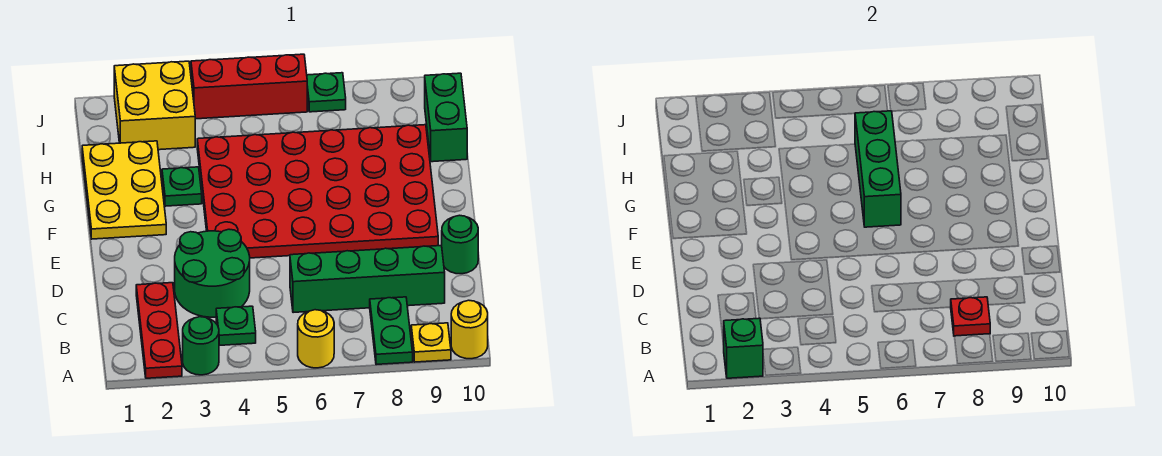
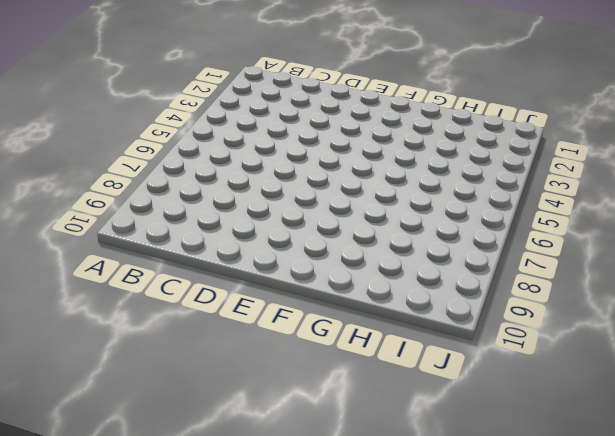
none -> red 1x3 plate [136,283,182,378]
none -> green 1x1 round brick [183,317,219,375]
none -> yellow 1x1 round brick [298,310,334,368]

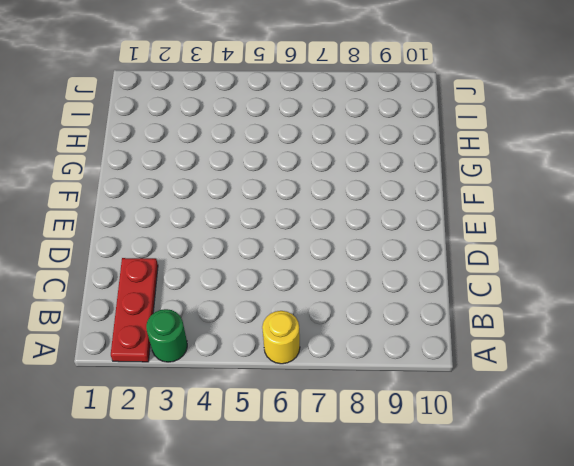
none -> green 1x2 plate [370,297,413,365]
none -> yellow 1x1 plate [411,323,451,362]
none -> yellow 1x1 round brick [451,300,488,359]

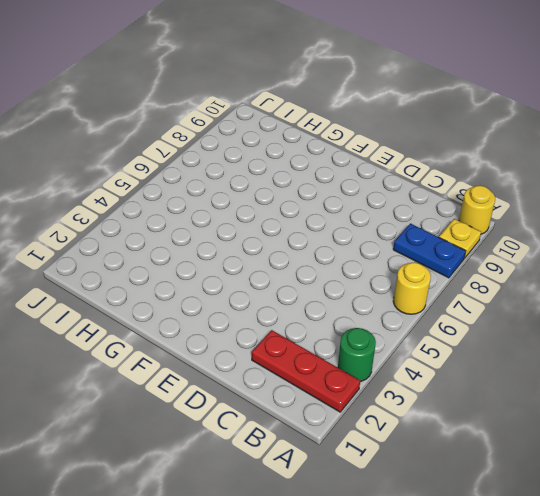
blue 1x2 plate [393,223,466,278] -> green 1x2 plate [370,297,413,365]
none -> green 1x1 plate [216,306,256,345]
none -> green 2x2 round brick [175,229,250,317]
none -> green 1x4 brick [290,246,445,313]

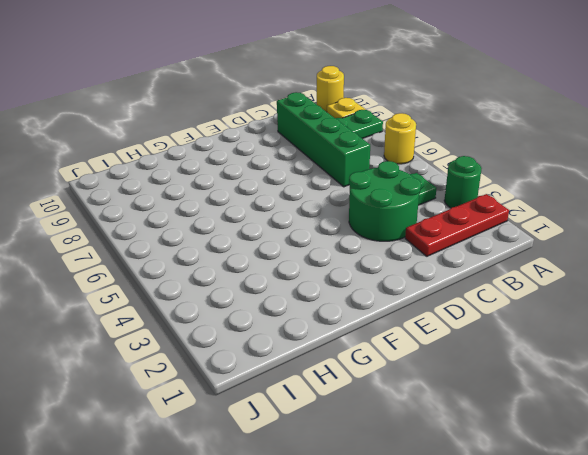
none -> green 1x1 round brick [442,215,478,274]
none -> red 4x6 plate [197,125,438,258]
none -> yellow 2x3 plate [82,141,166,239]

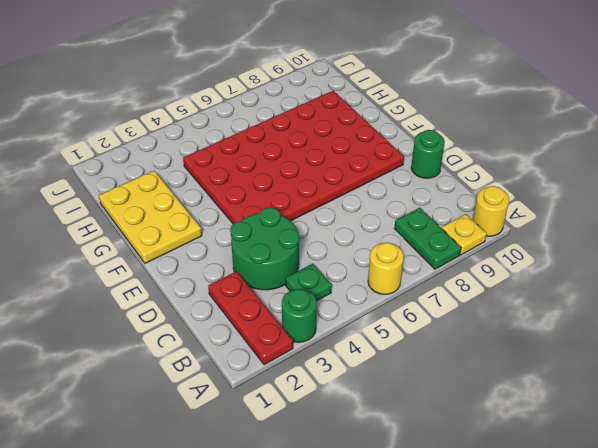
none -> green 1x4 brick [290,246,445,313]
none -> green 1x1 plate [162,167,202,206]
none -> green 1x2 brick [425,73,467,162]

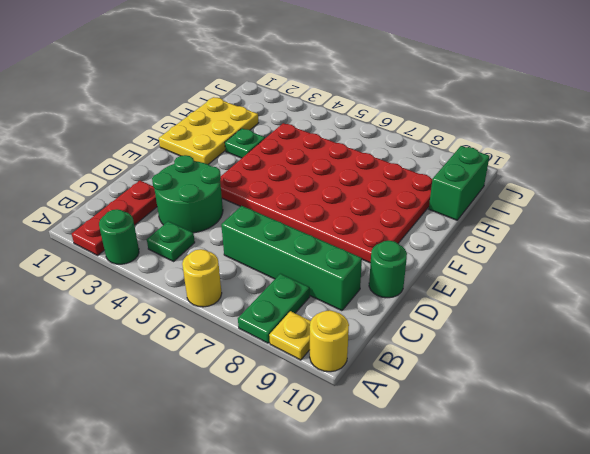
none -> yellow 2x2 brick [114,61,195,150]
none -> red 1x3 brick [191,54,307,119]
none -> green 1x1 plate [307,73,346,112]

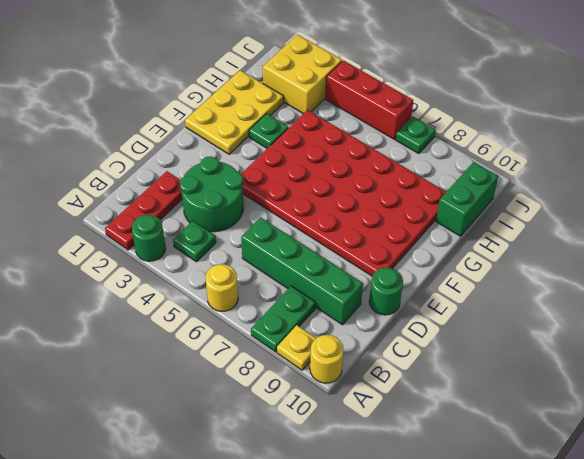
none -> green 1x1 brick [723,318,763,378]
none -> red 1x1 plate [951,297,990,336]
none -> green 1x3 brick [855,111,901,227]

